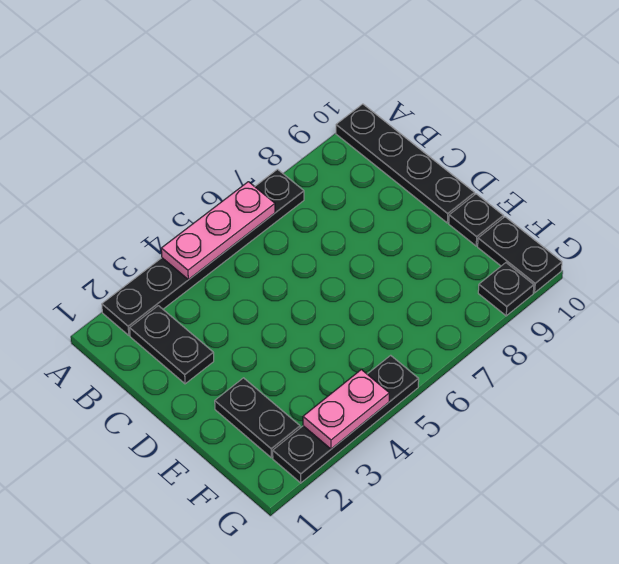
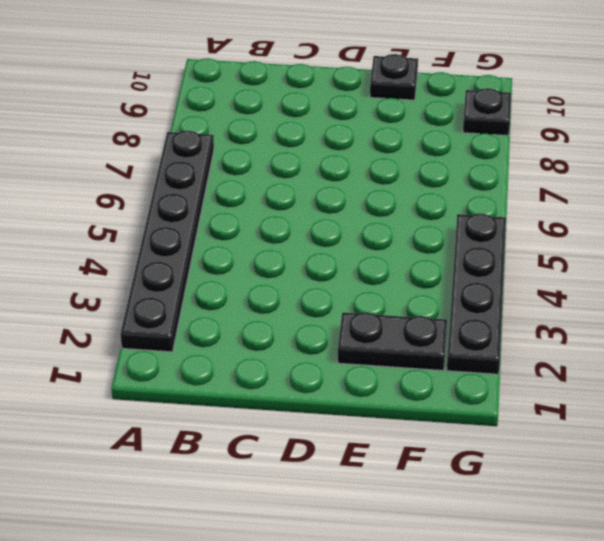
none -> black 1x4 plate [336,104,475,223]
none -> black 1x2 plate [130,306,214,384]

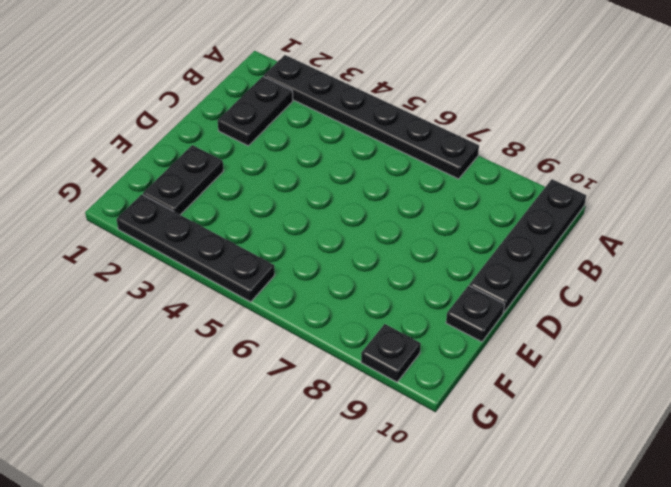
none -> black 1x2 plate [478,217,562,293]
none -> pink 1x3 plate [161,182,275,280]

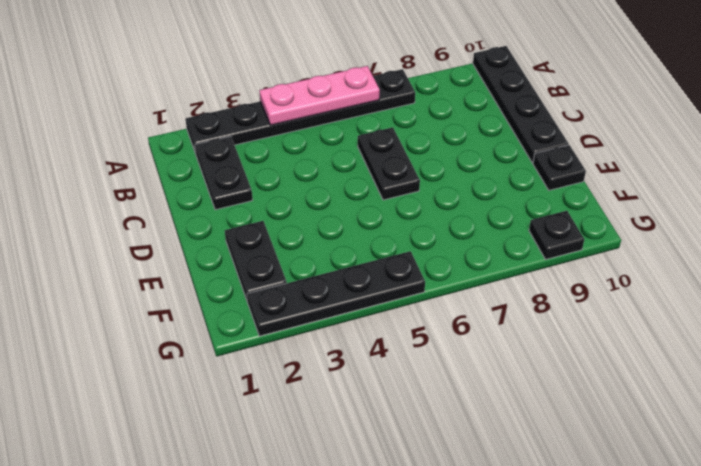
black 1x2 plate [358,127,420,200] -> black 1x2 plate moved to [478,217,562,293]
none -> pink 1x2 plate [303,370,389,449]

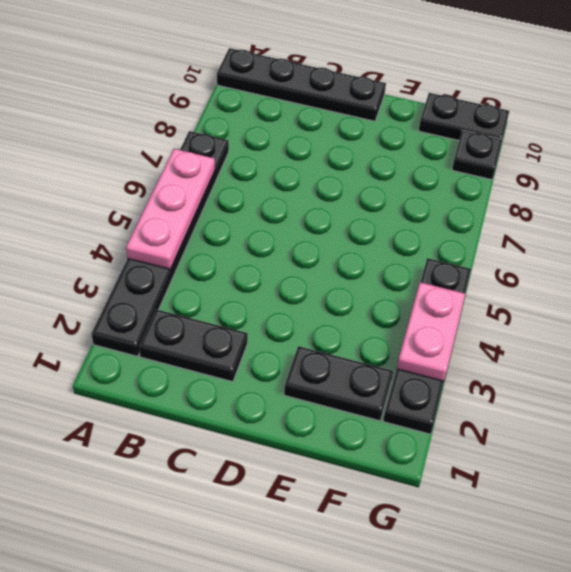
none -> black 1x1 plate [449,194,504,246]

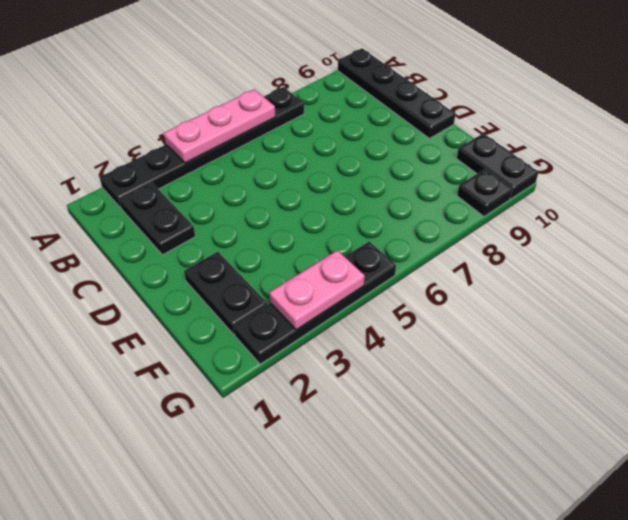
none -> black 1x1 plate [449,194,504,246]

